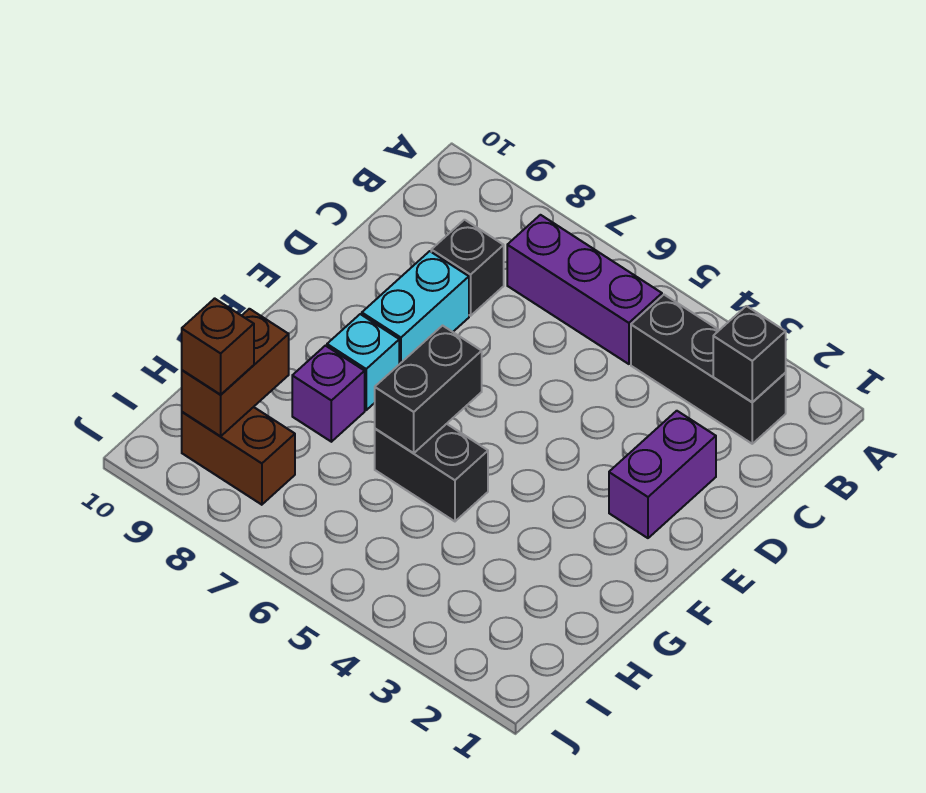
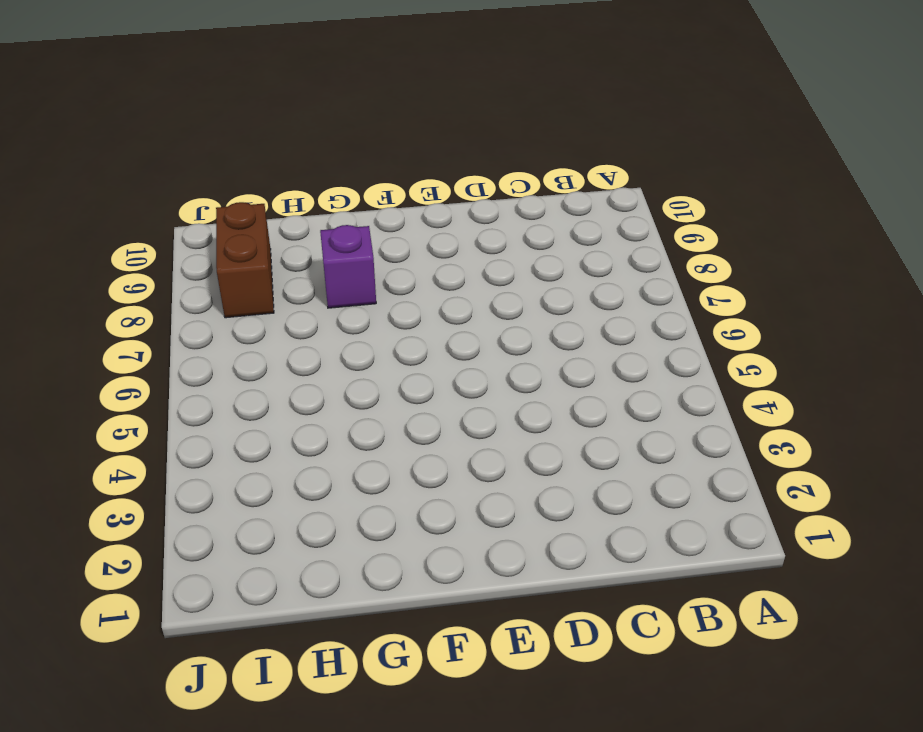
none -> black 1x3 brick [631,295,786,444]
none -> purple 1x3 brick [507,215,662,364]
none -> black 1x1 brick [431,220,504,316]

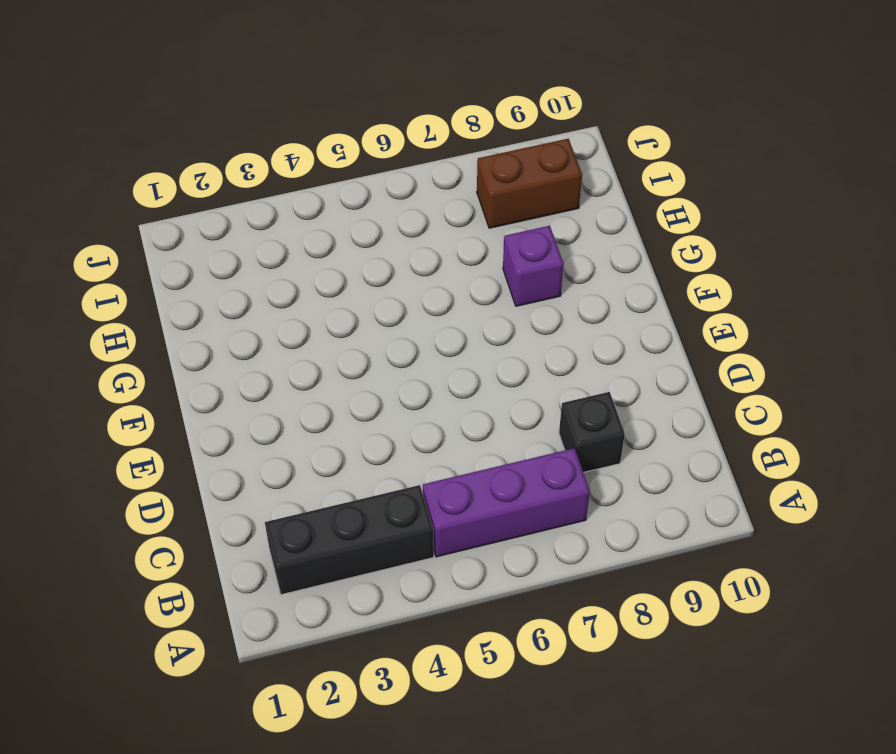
none -> purple 1x2 brick [609,411,716,538]
none -> cyan 1x2 brick [362,251,469,364]
none -> cyan 1x1 brick [327,314,399,410]

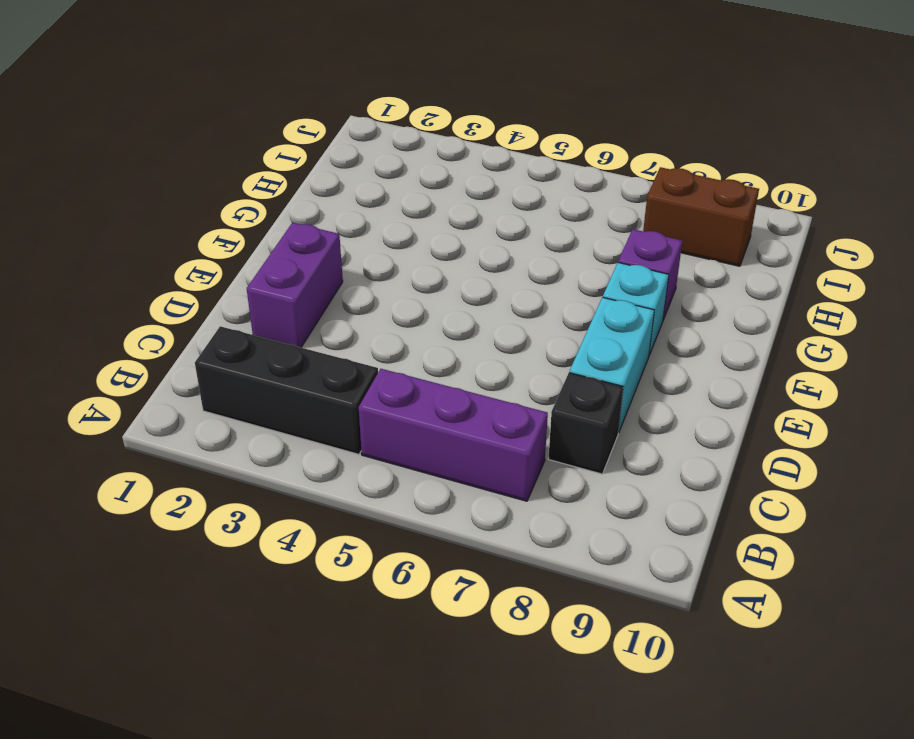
none -> black 1x2 brick [375,424,488,521]
none -> black 1x1 brick [713,306,786,402]
none -> black 1x2 brick [375,326,482,453]

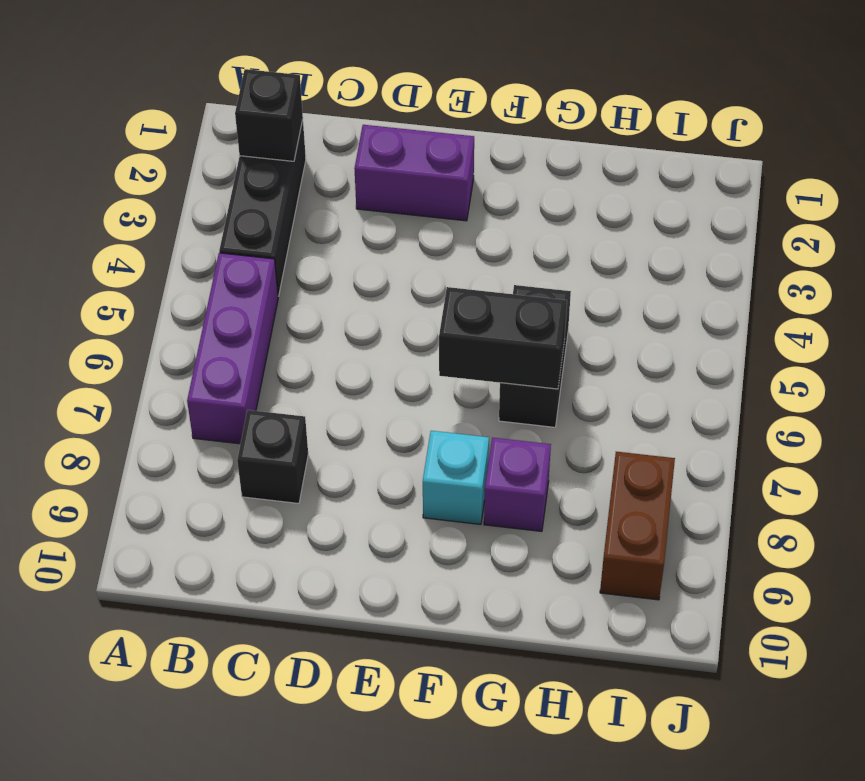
none -> cyan 1x2 brick [362,251,469,364]
none -> brown 1x2 brick [182,309,289,436]
none -> brown 1x1 brick [182,298,254,395]

